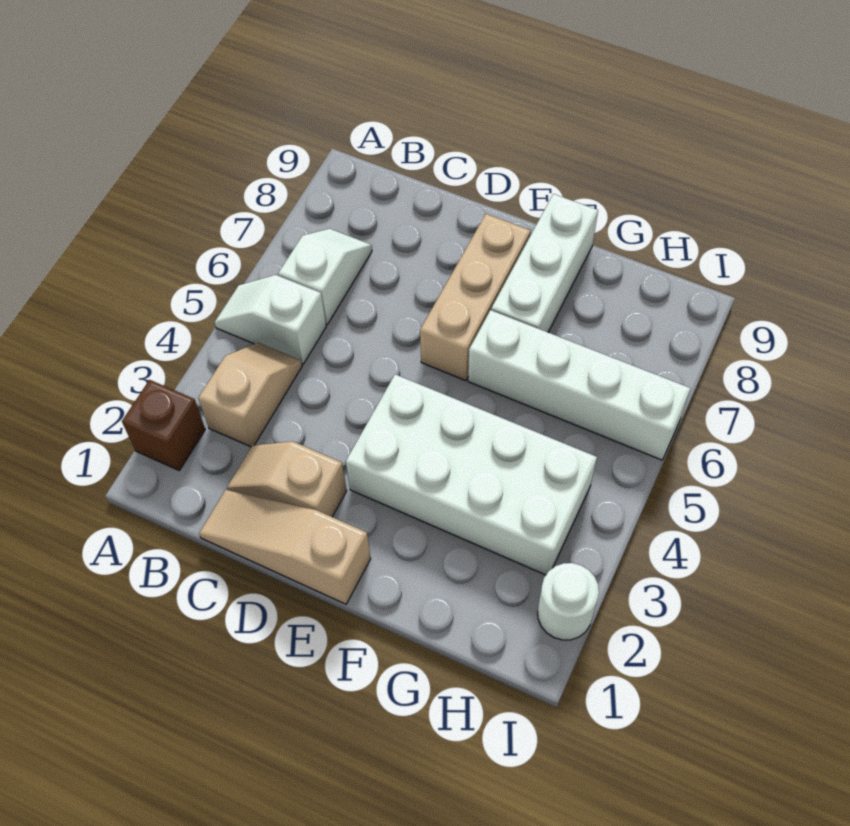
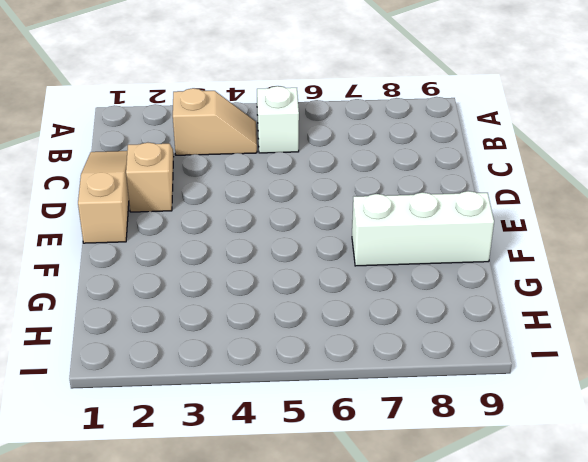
none -> brown 1x1 brick [122,380,205,470]
none -> white 1x2 slope [278,229,372,324]

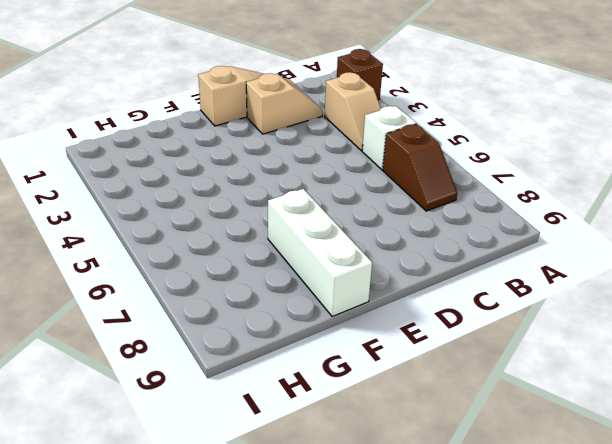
brown 1x2 slope [383,124,457,211] -> white 1x2 slope [278,229,372,324]
none -> white 2x4 brick [346,374,597,575]
none -> tan 1x3 brick [420,214,531,381]

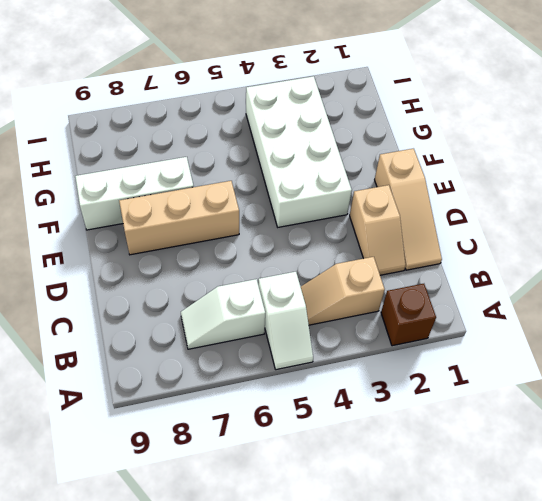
none -> white 1x4 brick [468,310,690,460]
none -> white 1x1 round brick [538,563,599,640]

